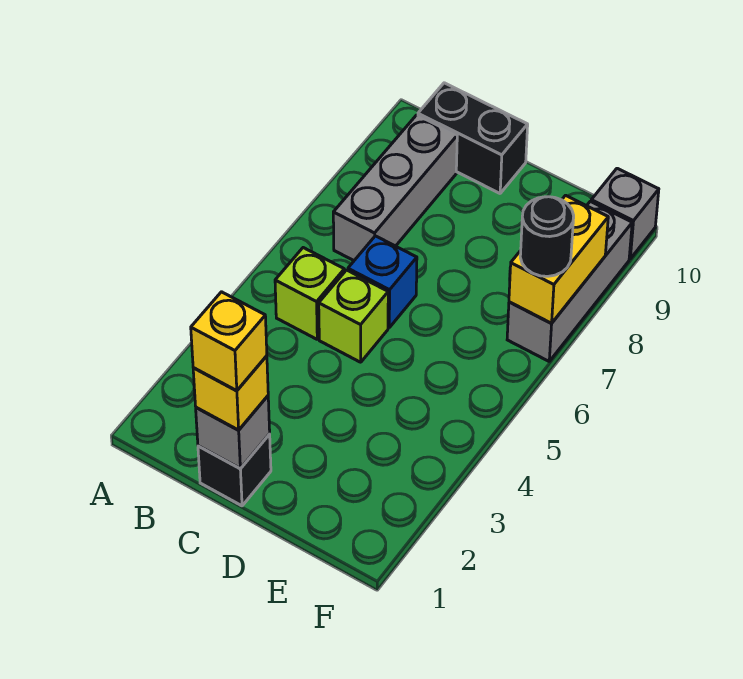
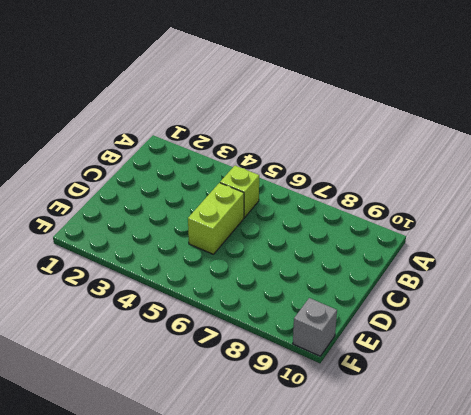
lime 1x2 brick [188,183,244,254] -> lime 1x1 brick [319,270,388,362]
none -> grey 1x3 brick [333,115,457,261]
none -> black 1x2 brick [418,83,528,193]
none -> black 1x1 brick [198,434,271,506]

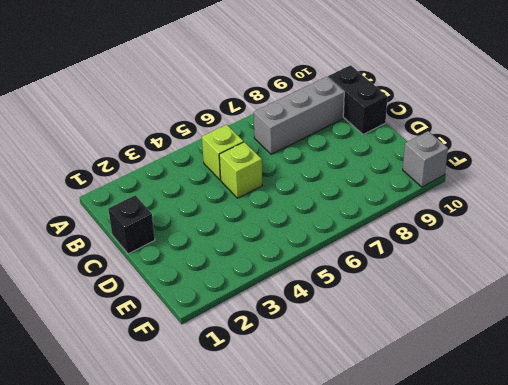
none -> blue 1x1 brick [348,236,417,327]
none -> grey 1x3 brick [507,202,632,361]
none -> grey 1x1 brick [196,396,270,469]

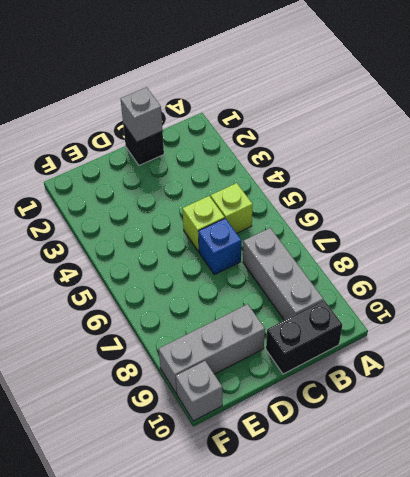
grey 1x3 brick [159,304,265,394] -> grey 1x3 brick turned to [507,202,632,361]
none -> yellow 1x2 brick [509,195,608,323]
none -> yellow 1x1 brick [193,356,268,430]
none -> black 1x1 round brick [520,197,574,276]

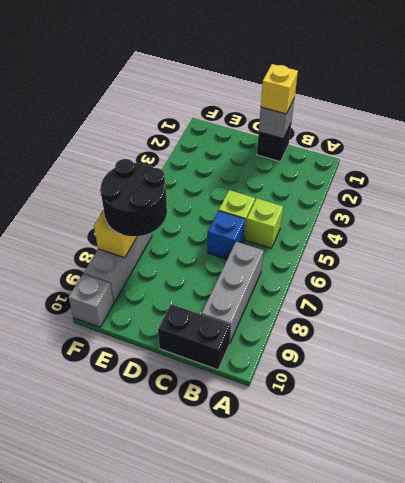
black 2x2 round brick [100,159,167,236] -> black 1x1 round brick [520,197,574,276]
none -> yellow 1x1 brick [191,292,267,391]

